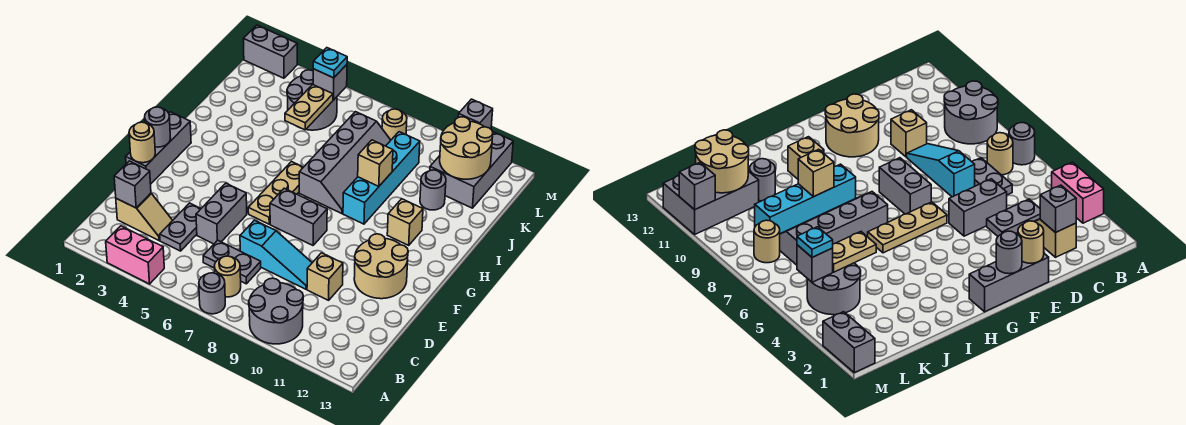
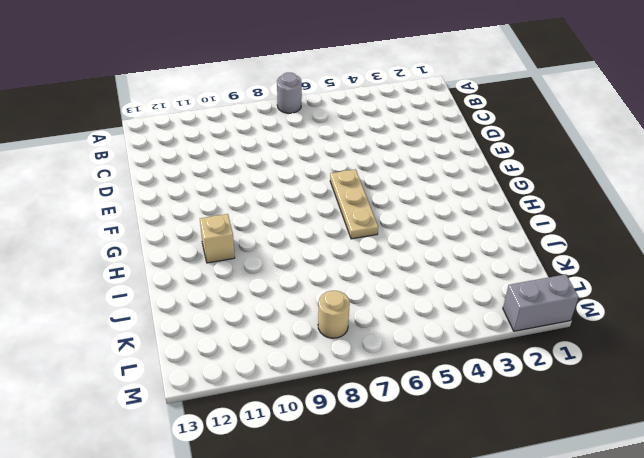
none -> pink 1x2 brick [106,226,164,284]
none -> grey 2x2 round brick [249,278,303,344]
none -> tan 1x1 round brick [214,256,241,297]
none -> tan 1x2 slope [116,193,173,240]

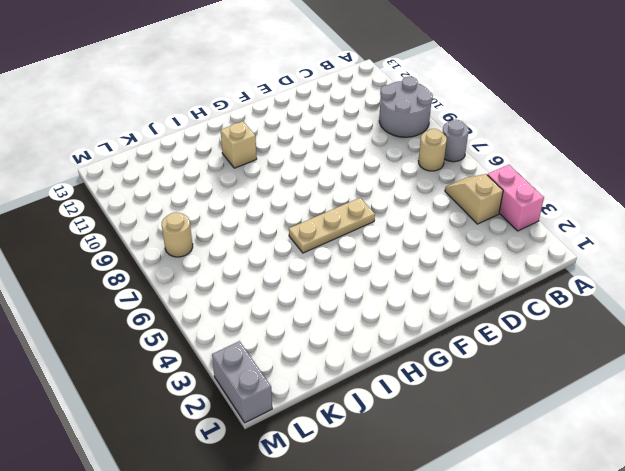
tan 1x2 slope [445,174,503,224] -> tan 1x2 slope moved to [116,193,173,240]
none -> grey 1x2 plate [160,203,201,251]
none -> grey 1x2 plate [203,240,261,284]
none -> grey 1x2 brick [196,183,247,244]
none -> cyan 1x3 slope [240,220,312,289]

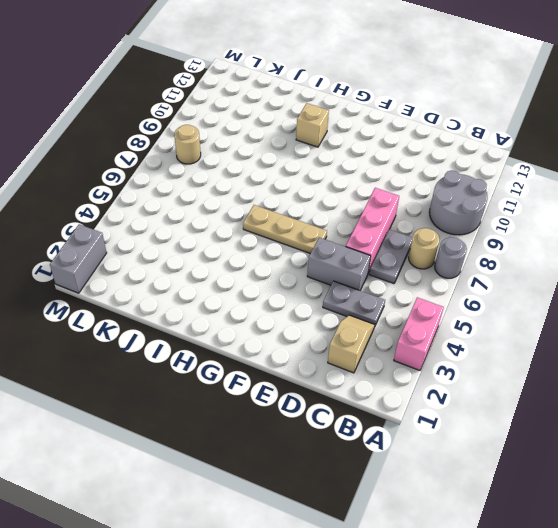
pink 1x3 brick [346,188,399,273] -> cyan 1x3 slope [240,220,312,289]
none -> tan 1x1 brick [307,253,343,300]
none -> grey 1x3 brick [126,112,191,184]
none -> tan 2x2 round brick [354,234,408,299]
none -> grey 1x2 brick [270,188,327,245]

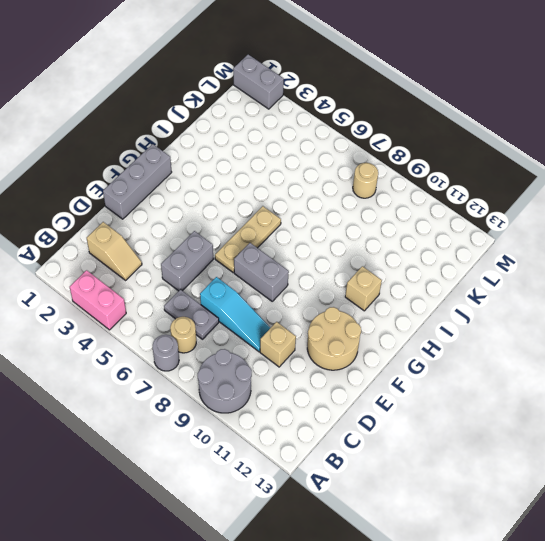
none -> grey 1x2 plate [160,203,201,251]
none -> grey 2x4 slope [299,112,391,214]
none -> cyan 1x4 brick [343,132,420,224]
none -> grey 1x1 round brick [420,170,446,210]

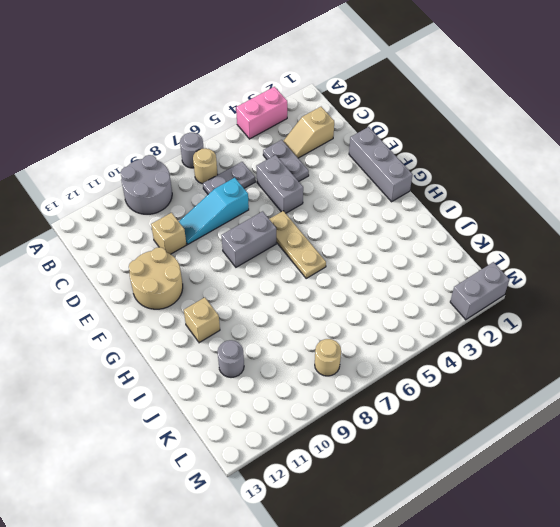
none -> grey 2x4 slope [299,112,391,214]
none -> cyan 1x4 brick [343,132,420,224]
none -> grey 2x2 round brick [287,70,337,130]
none -> grey 2x3 brick [430,132,513,208]

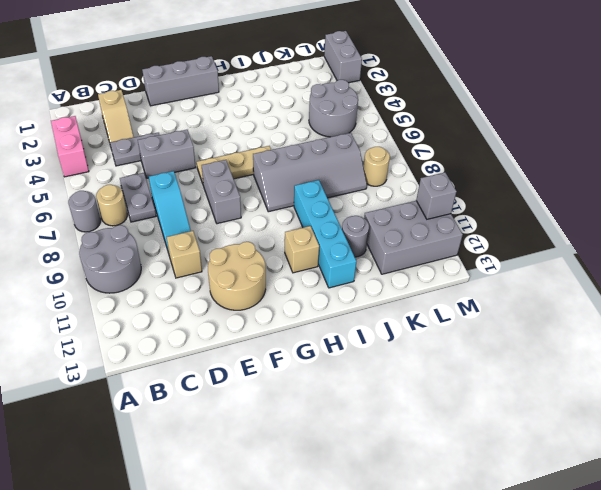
cyan 1x4 brick [294,180,357,288] -> cyan 1x4 brick turned to [343,132,420,224]
none -> grey 1x1 brick [114,161,151,208]
none -> tan 1x1 round brick [129,122,155,163]
none -> grey 1x1 round brick [145,107,170,147]
none -> tan 1x1 brick [358,140,393,186]

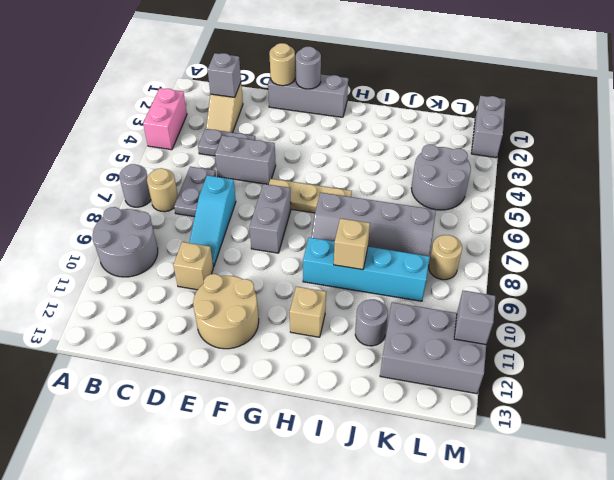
none -> tan 1x2 plate [285,85,333,130]
none -> tan 2x2 round brick [440,117,493,179]
none -> grey 1x1 brick [313,65,347,100]
none -> cyan 1x1 plate [313,48,347,78]

